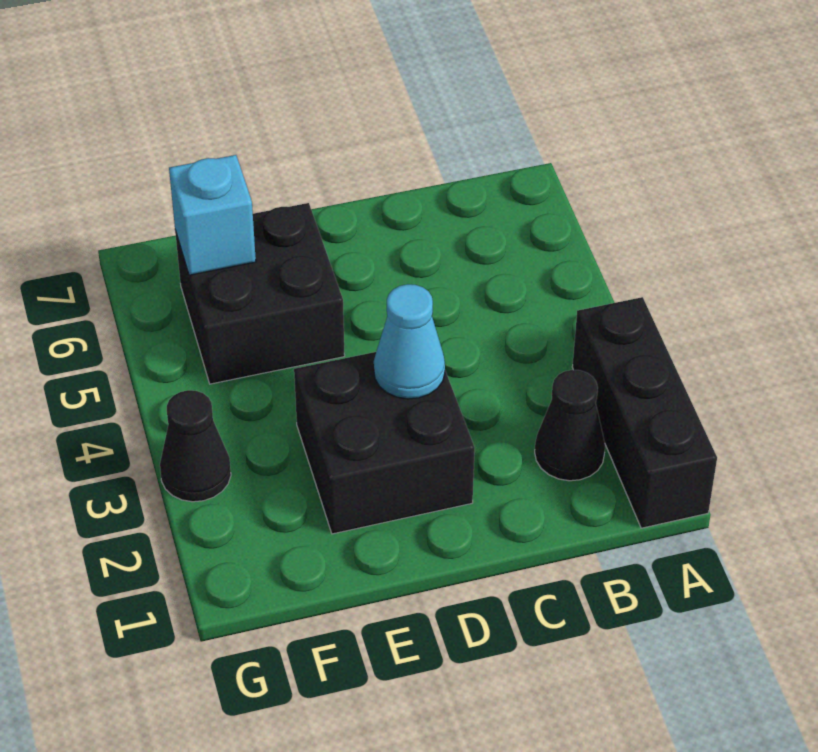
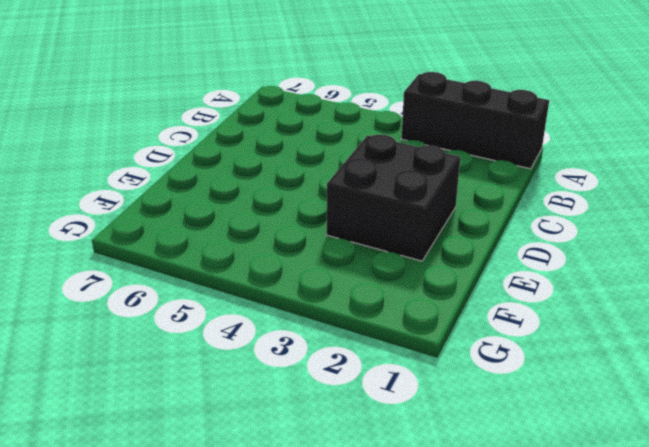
none -> black 1x1 cone [535,370,605,481]
none -> black 2x2 brick [175,203,345,384]

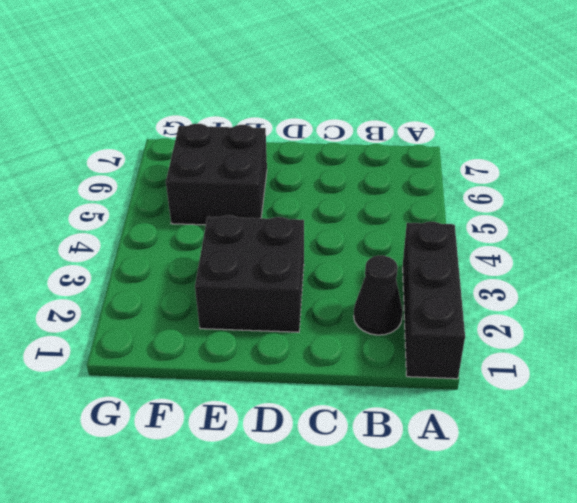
none -> black 1x1 cone [160,390,231,502]
none -> cyan 1x1 cone [374,284,445,399]

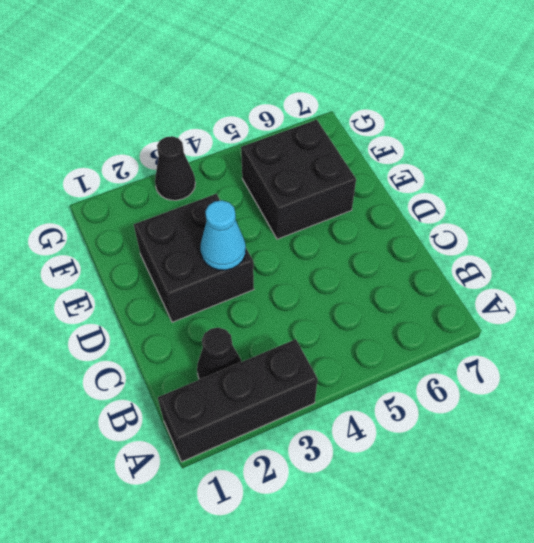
none -> cyan 1x1 brick [169,155,256,275]

